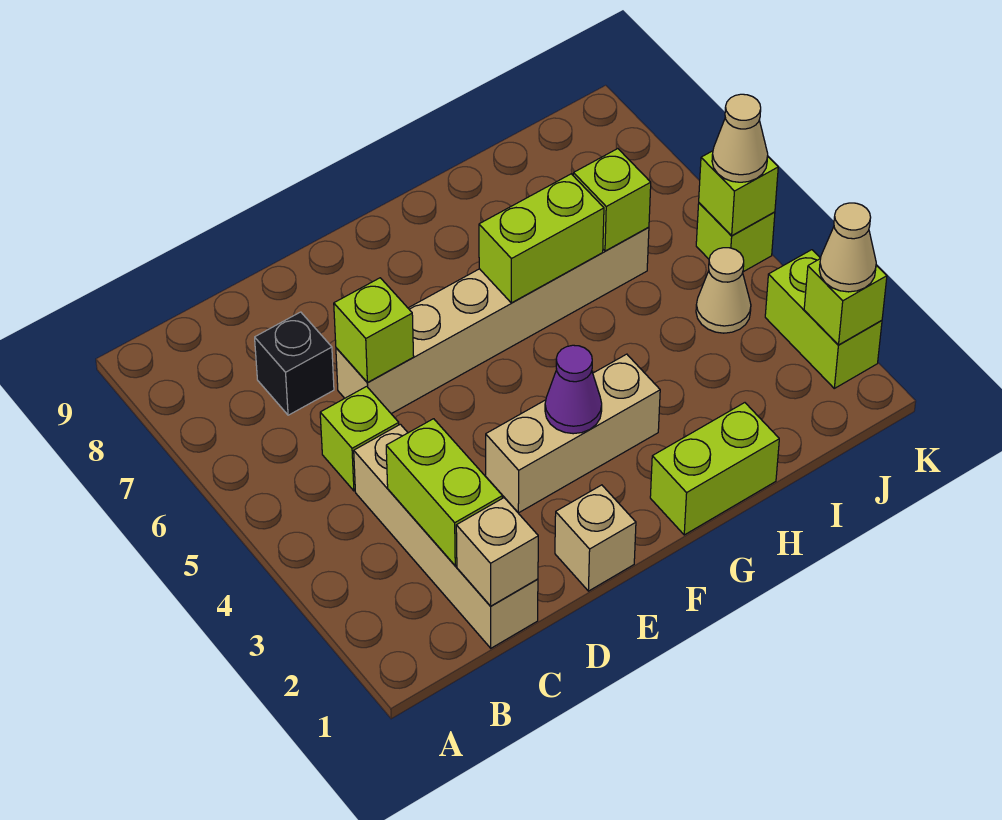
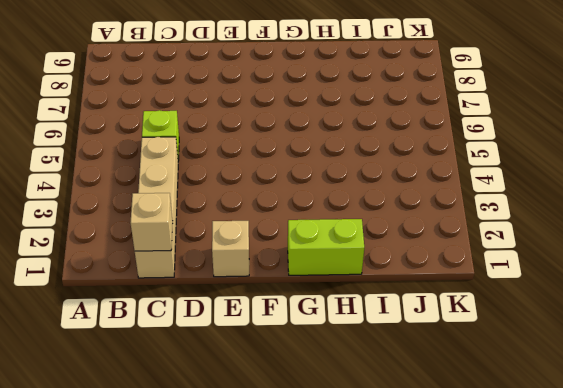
none -> black 1x1 brick [255,312,334,415]
none -> tan 1x6 brick [336,227,649,414]
none -> tan 1x3 brick [486,354,660,513]

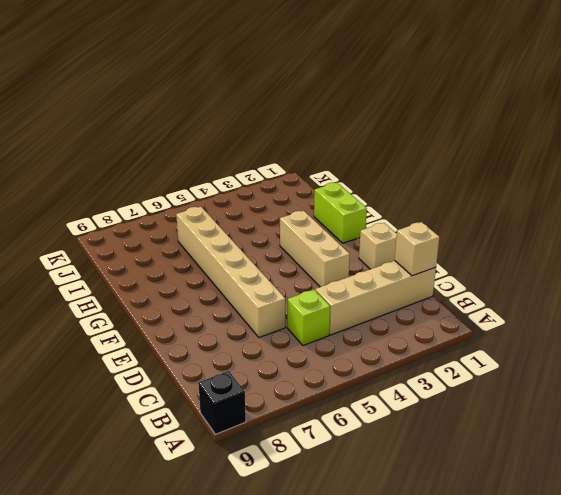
black 1x1 brick [198,371,246,434] -> black 1x1 brick moved to [255,312,334,415]
none -> tan 1x1 cone [696,248,751,333]
none -> lime 1x2 brick [765,250,882,388]
none -> lime 1x1 brick [696,203,775,272]

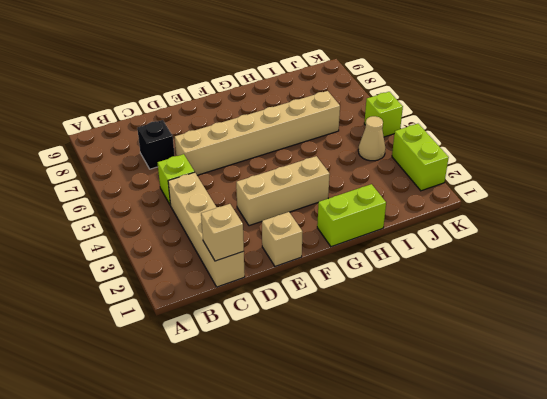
none -> lime 1x2 brick [386,419,502,566]
none -> lime 1x1 brick [334,278,414,383]
none -> purple 1x1 cone [545,345,602,434]

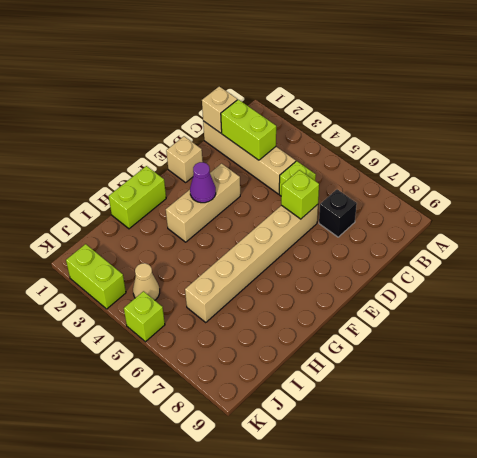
none -> lime 1x2 brick [479,174,604,303]
none -> lime 1x1 brick [573,149,651,251]
none -> lime 1x1 brick [804,259,887,345]

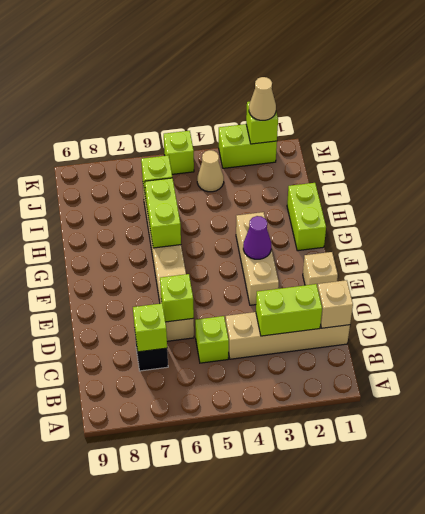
lime 1x1 brick [133,303,167,352] -> lime 1x1 brick moved to [699,151,778,235]
none -> tan 1x1 cone [712,94,768,182]

